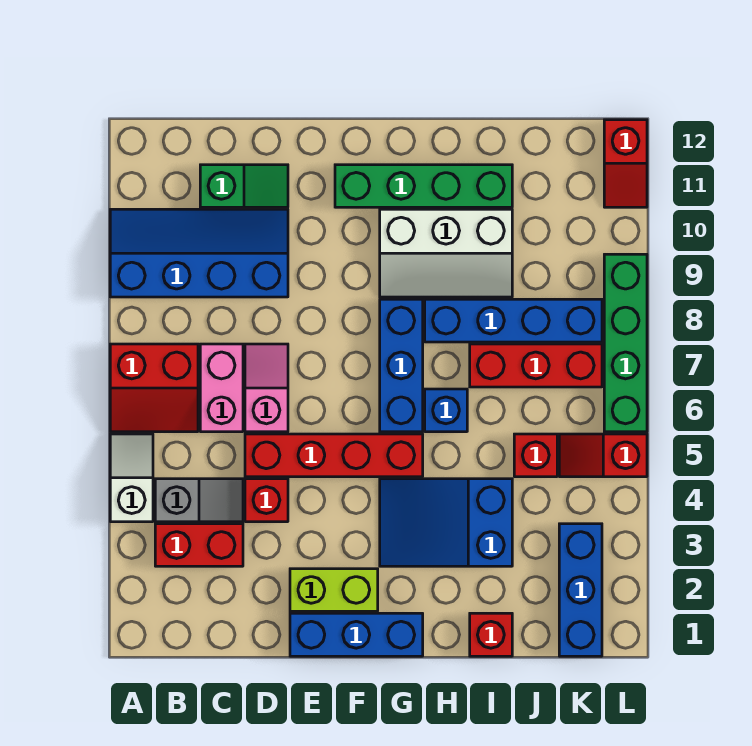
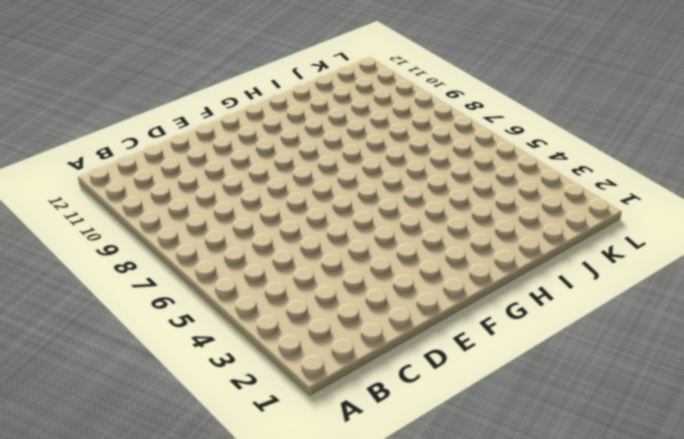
none -> white 1x2 slope [110,434,153,522]
none -> red 2x2 slope [110,344,198,432]
none -> blue 2x4 slope [110,209,288,297]

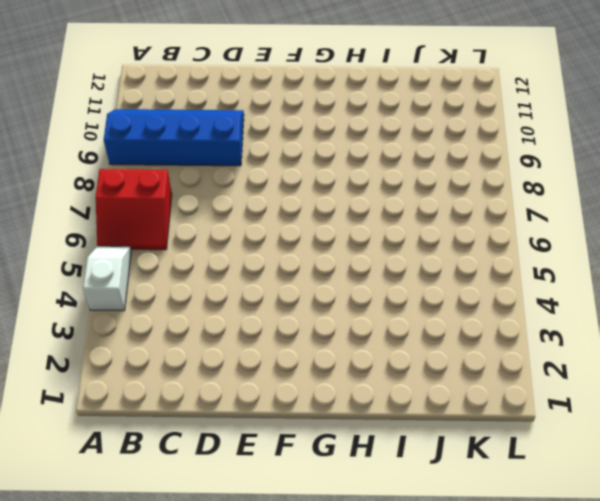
none -> red 1x2 brick [155,524,243,566]
none -> grey 1x2 slope [155,479,243,522]
none -> pink 1x2 brick [200,344,243,432]

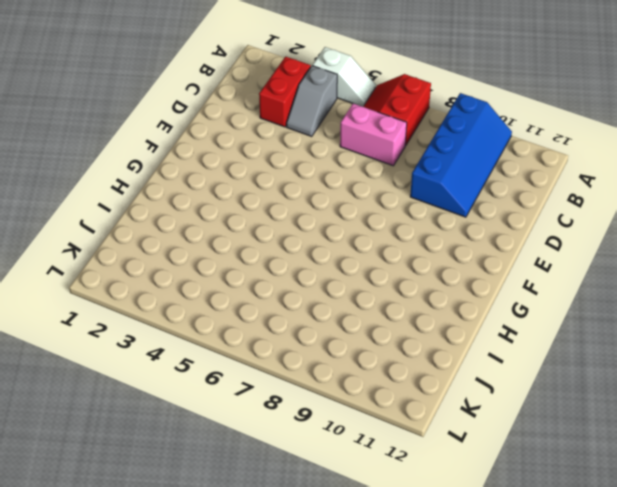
none -> green 1x2 slope [200,165,288,207]
none -> red 1x1 brick [245,479,288,522]
none -> red 1x4 brick [245,434,423,477]

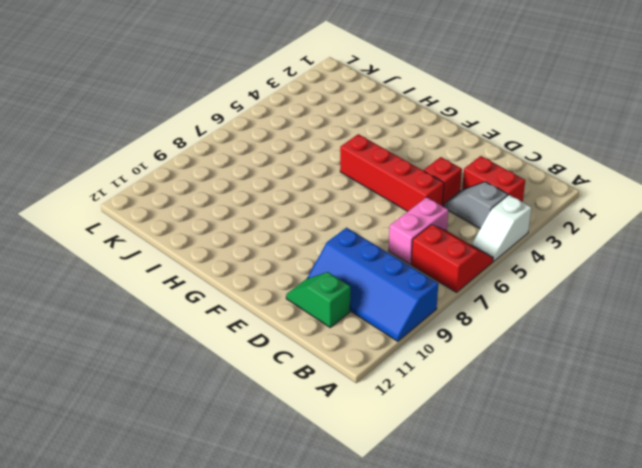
none -> pink 1x2 slope [245,344,288,432]
none -> blue 1x3 brick [290,613,423,656]
none -> lime 1x2 brick [290,569,378,611]

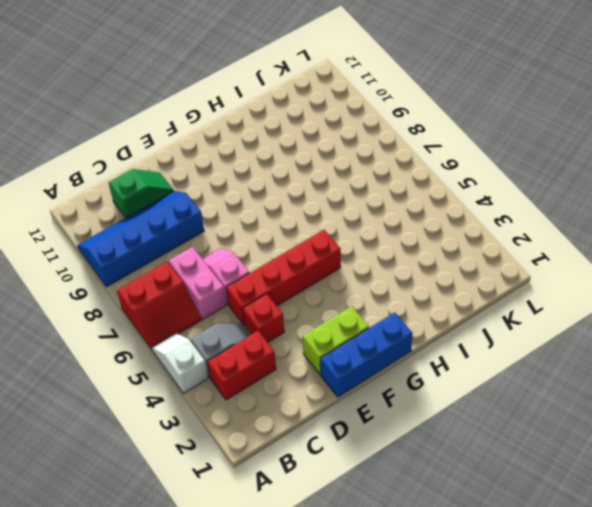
none -> green 1x4 brick [335,165,512,207]
none -> blue 2x3 slope [380,479,512,566]
none -> blue 1x3 brick [380,299,423,432]

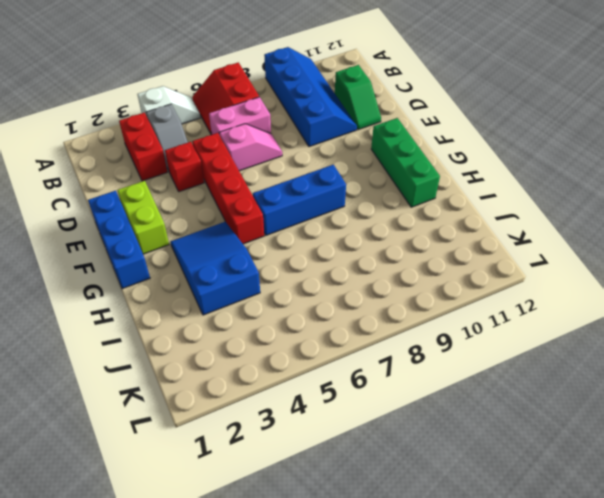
green 1x3 brick [371,118,440,207] -> green 1x4 brick [335,165,512,207]
none -> white 2x3 slope [380,209,512,297]
none -> blue 1x1 brick [425,389,467,432]
none -> blue 1x4 brick [425,299,602,342]

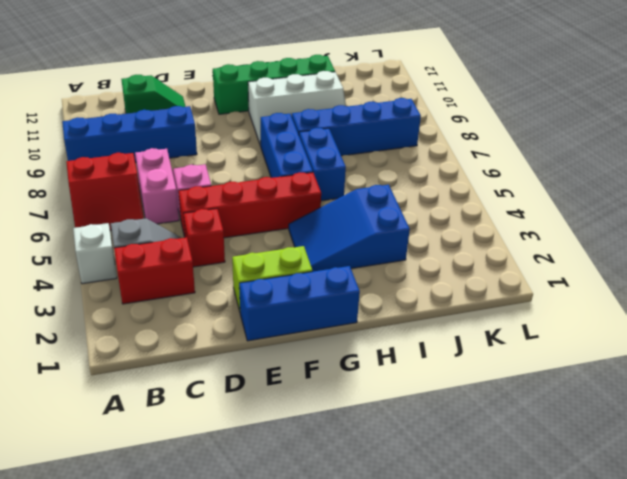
blue 1x2 brick [299,128,346,201] -> blue 1x1 brick [425,389,467,432]
none -> red 1x1 brick [470,613,512,656]
none -> red 1x3 brick [470,344,602,387]
none -> red 1x1 brick [514,434,557,477]

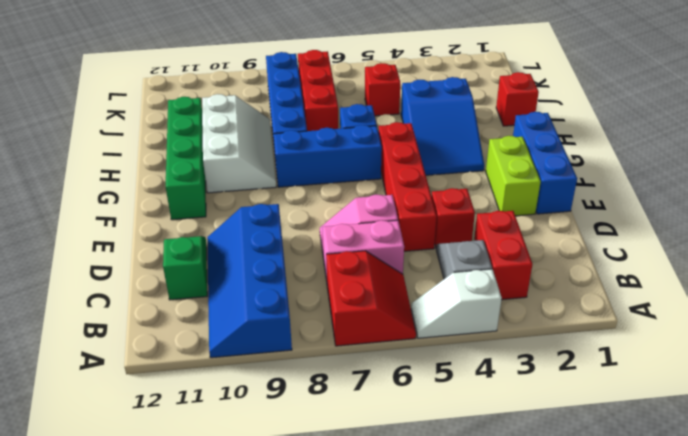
none -> blue 1x3 brick [559,524,602,656]
none -> red 1x2 slope [559,434,647,477]
none -> green 1x4 brick [604,254,647,432]

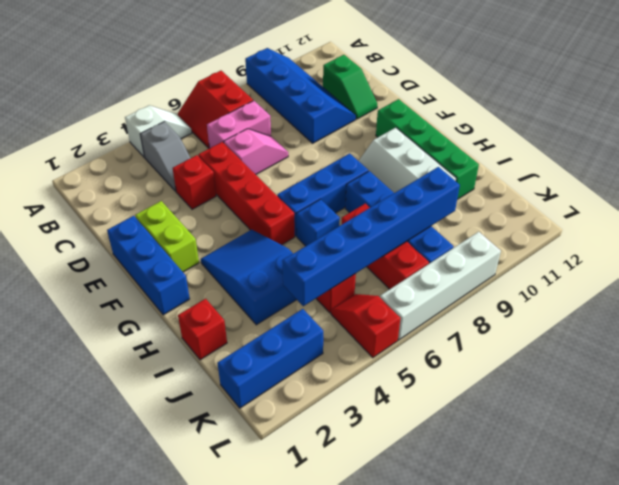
blue 1x6 brick [282,167,460,306] -> none
white 1x4 brick [380,232,501,340] -> green 1x4 brick [604,254,647,432]
none -> red 1x2 brick [155,524,243,566]
none -> red 1x2 slope [604,120,647,207]

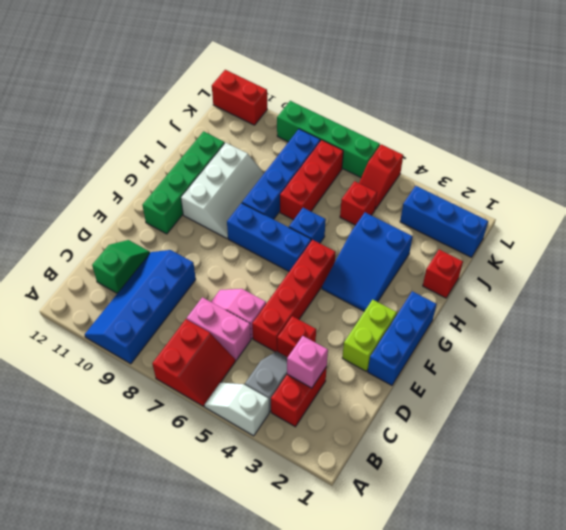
pink 1x1 brick [287,336,328,388] -> none
red 1x2 brick [212,70,267,125] -> red 1x2 slope [604,120,647,207]

